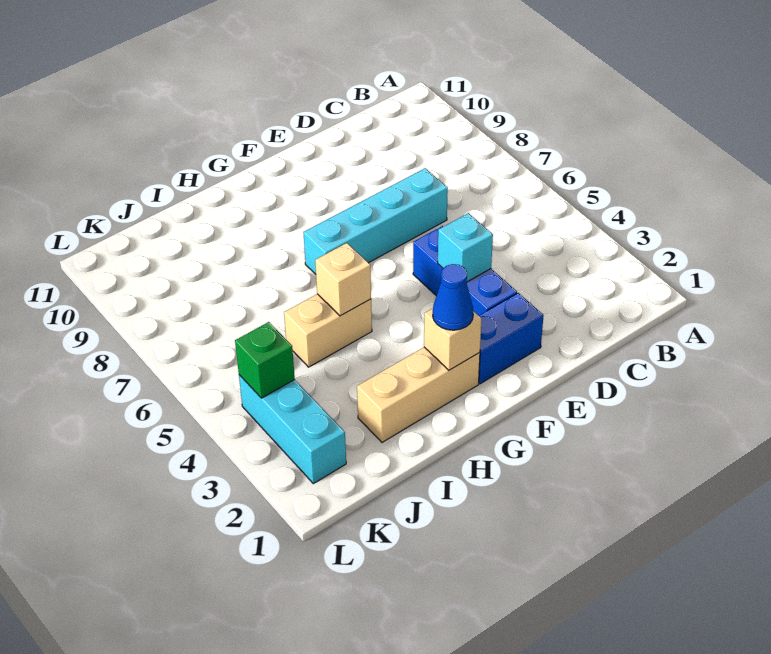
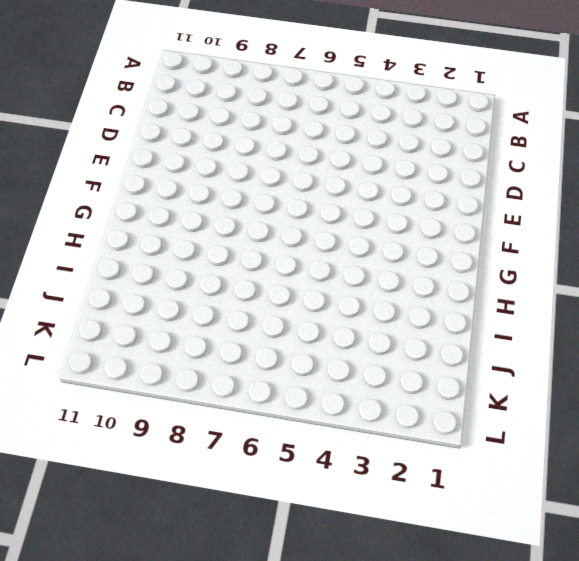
none -> cyan 1x4 brick [303,168,448,274]
none -> blue 1x2 brick [479,293,544,384]

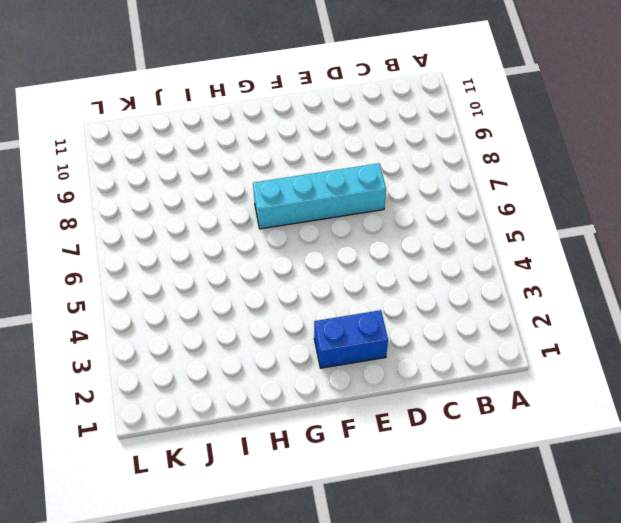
none -> blue 1x3 brick [413,226,517,316]
none -> tan 1x3 brick [357,347,480,442]

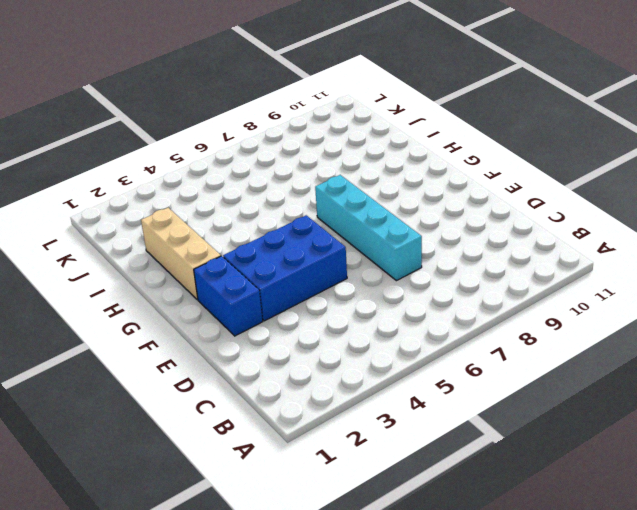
blue 2x3 brick [223,215,347,321] -> blue 1x3 brick [413,226,517,316]
none -> tan 1x2 brick [284,294,372,367]
none -> cyan 1x3 brick [239,375,346,484]

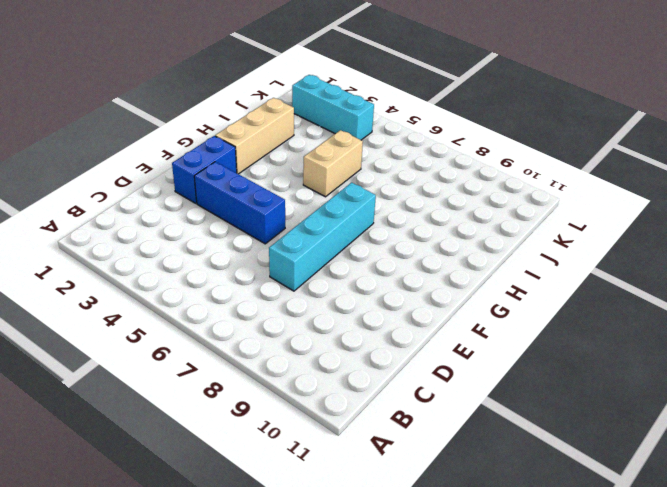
none -> cyan 1x1 brick [438,213,493,282]
none -> tan 1x1 brick [424,308,481,370]

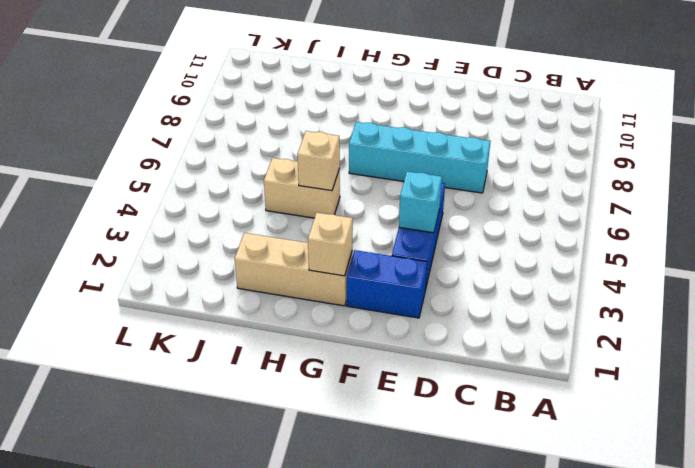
none -> cyan 1x3 brick [239,375,346,484]
none -> green 1x1 brick [235,322,295,398]

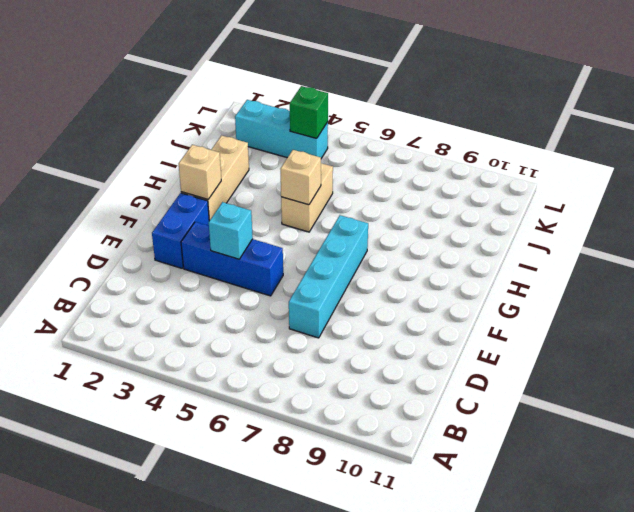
none -> blue 1x1 cone [433,264,473,330]

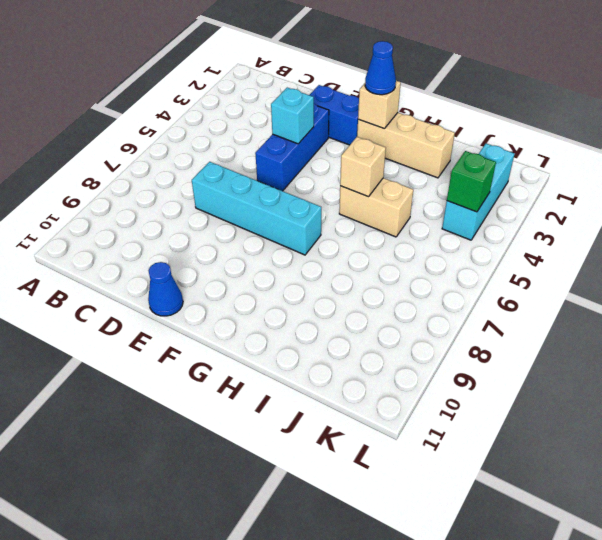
blue 1x1 cone [148,262,183,316] -> none

